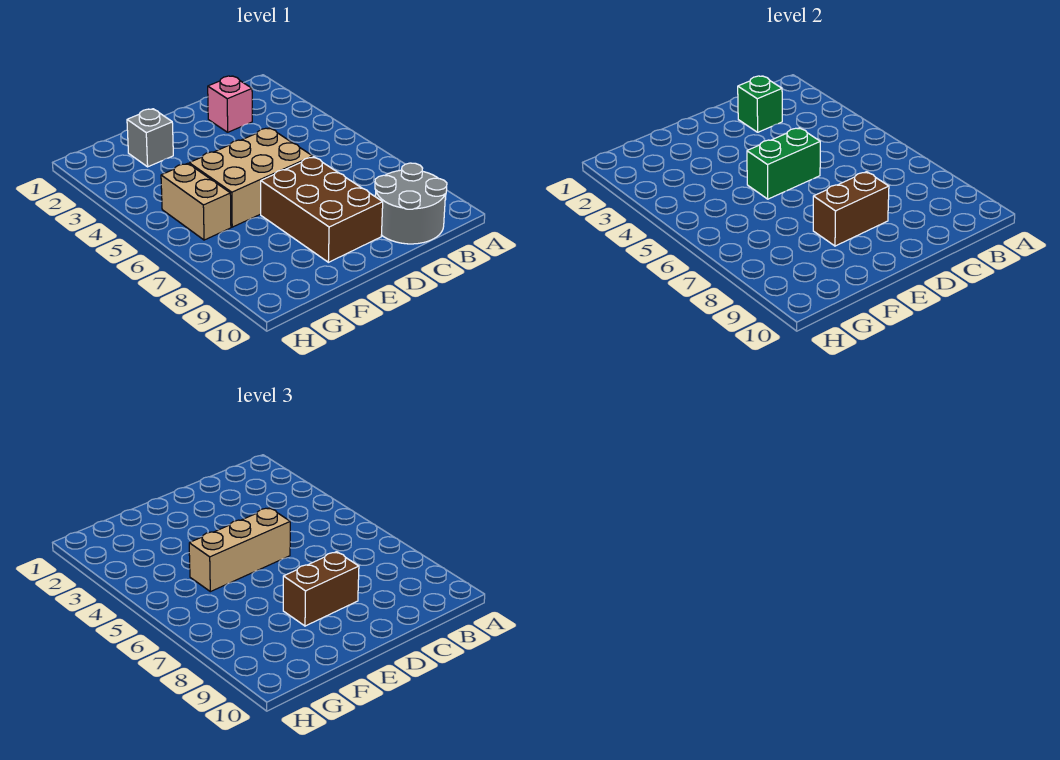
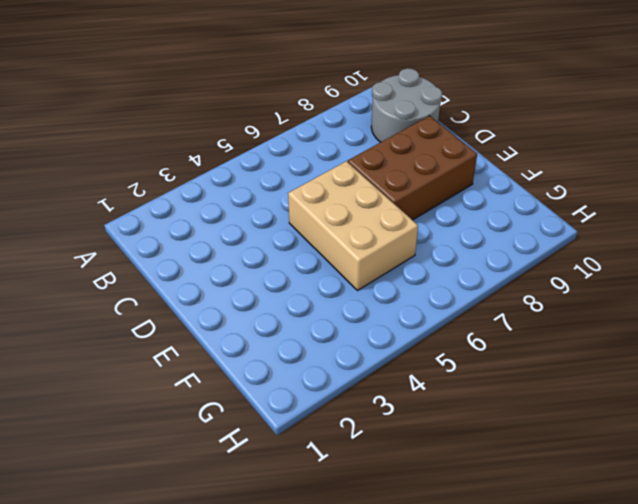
none -> pink 1x1 brick [208,76,252,132]
none -> grey 1x1 brick [127,109,173,167]

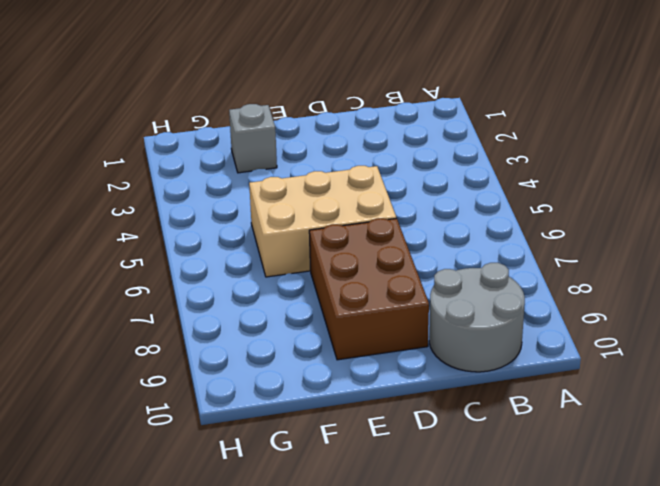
none -> pink 1x1 brick [208,76,252,132]
none -> tan 1x2 brick [161,163,231,240]

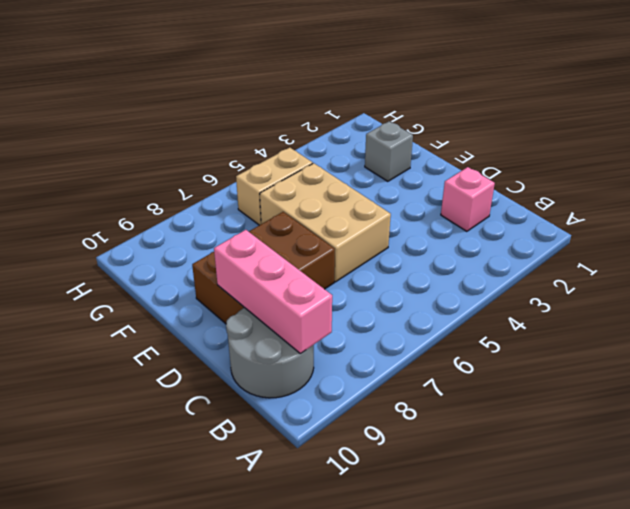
pink 1x3 brick [214,230,332,354] -> none
none -> green 1x1 brick [738,76,782,132]
none -> green 1x2 brick [747,128,820,199]

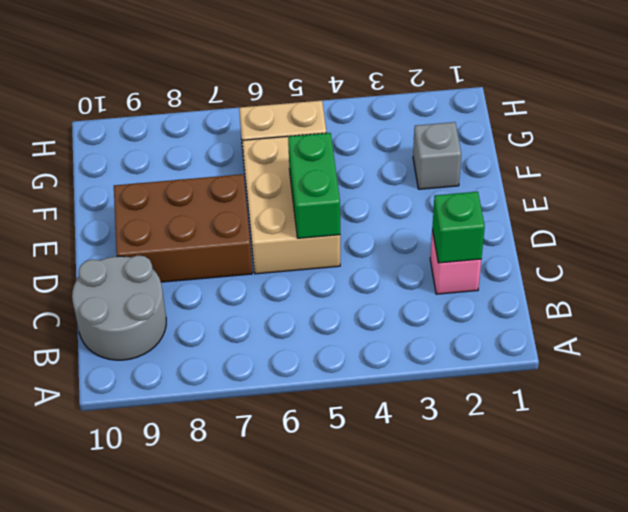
none -> brown 1x2 brick [813,172,889,246]
none -> tan 1x3 brick [189,508,290,592]

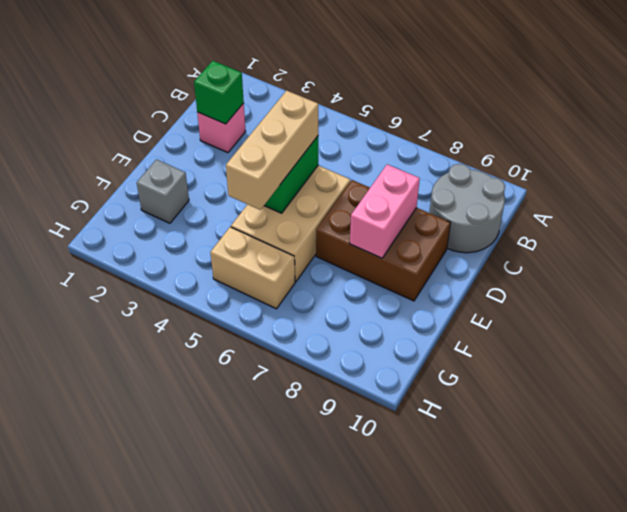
pink 1x2 brick [350,164,420,258] -> brown 1x2 brick [813,172,889,246]
none -> brown 1x2 brick [283,552,359,626]

